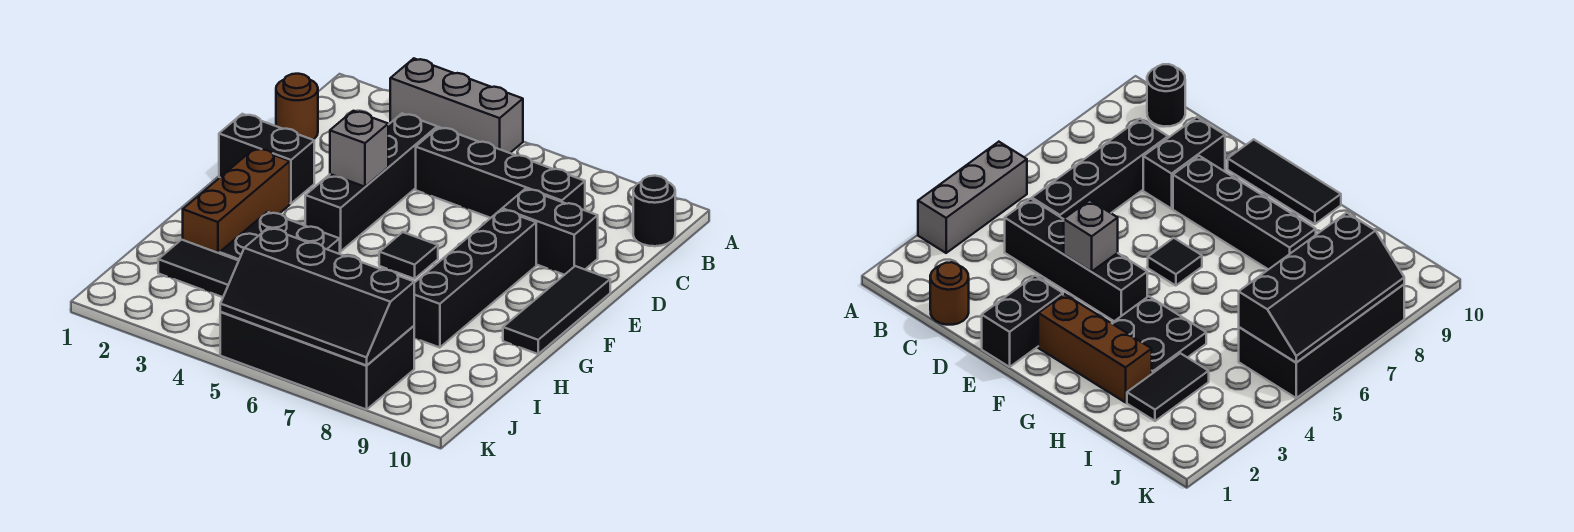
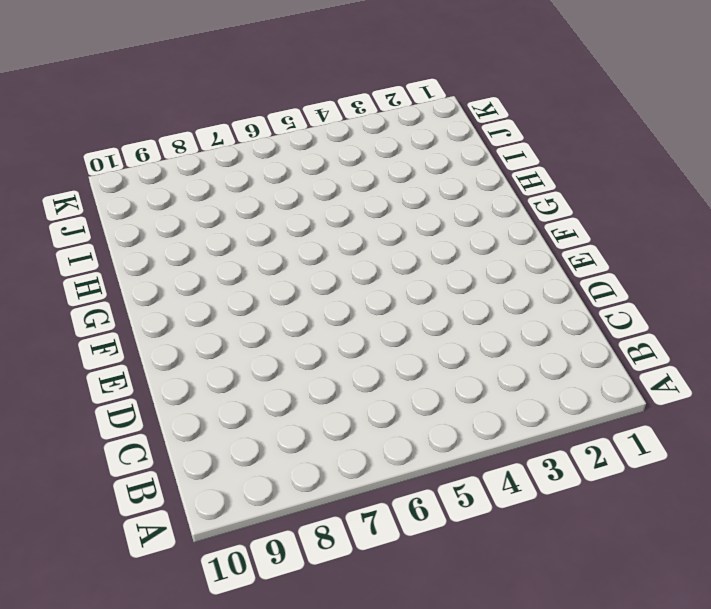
none -> grey 1x3 brick [390,58,523,153]
none -> black 1x1 round brick [633,176,675,246]
none -> brown 1x1 round brick [276,74,318,140]

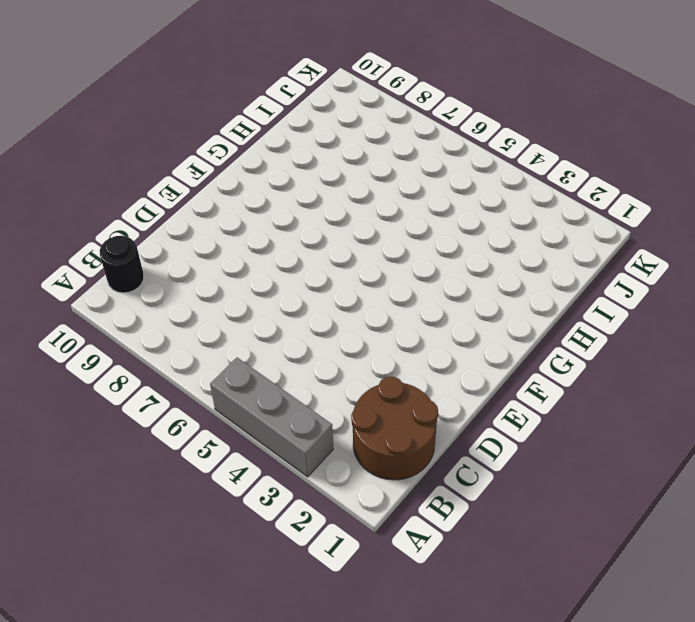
brown 2x2 round brick [351,377,438,480] -> brown 1x1 round brick [276,74,318,140]
none -> black 1x4 brick [305,114,437,251]
none -> black 1x4 brick [416,127,585,218]
none -> black 1x2 brick [502,189,598,275]

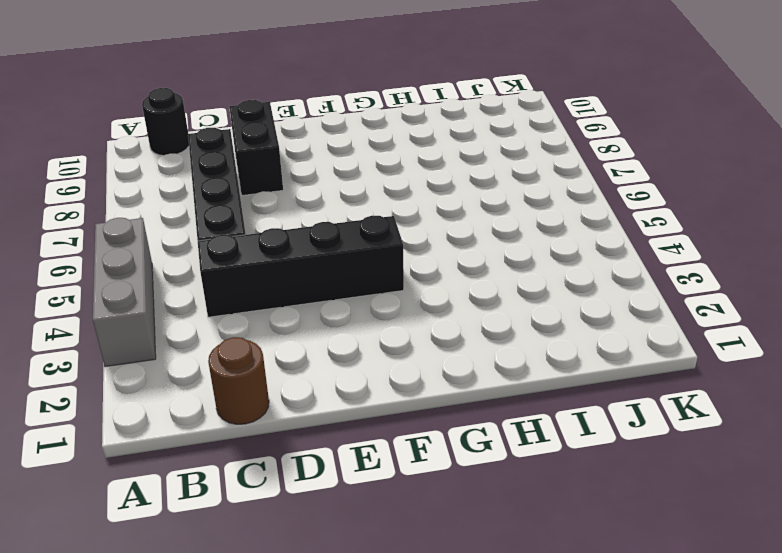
none -> black 1x2 brick [219,114,314,203]
none -> black 1x4 brick [414,209,536,348]
none -> black 1x3 tile [503,266,610,354]

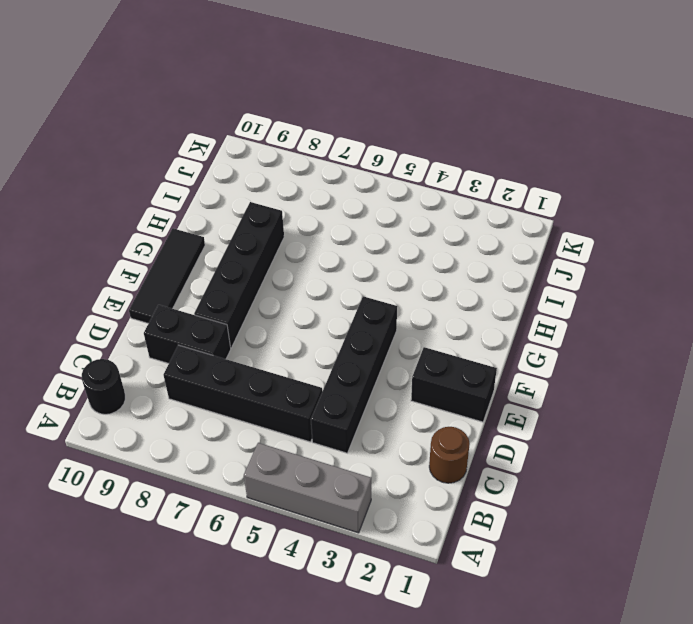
none -> brown 1x3 brick [183,148,290,253]
none -> black 1x1 tile [379,232,438,279]
none -> black 2x2 plate [220,212,340,261]

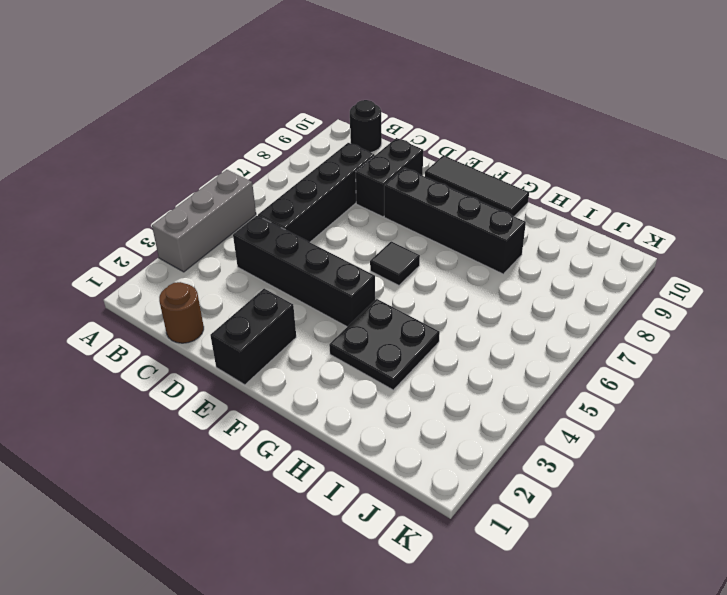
none -> brown 1x3 brick [183,148,290,253]
none -> black 1x2 tile [158,240,238,297]
none -> black 2x4 brick [220,312,414,410]

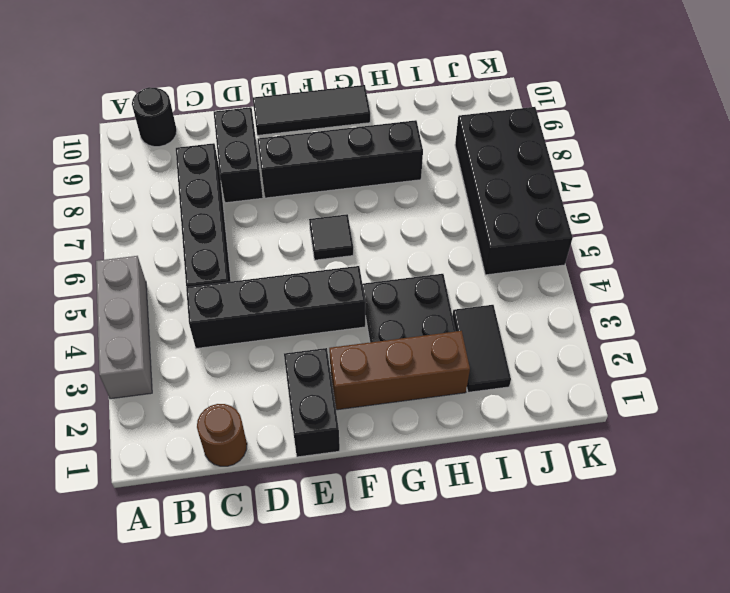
none -> grey 1x1 brick [330,111,388,187]
none -> black 2x4 slope [220,228,414,365]

